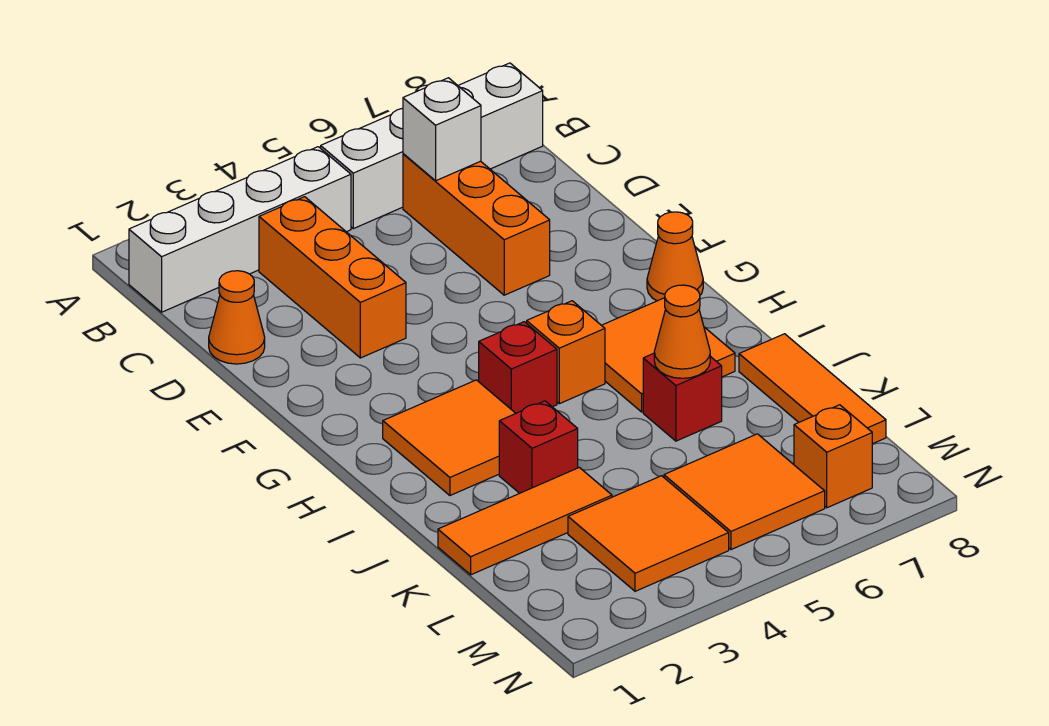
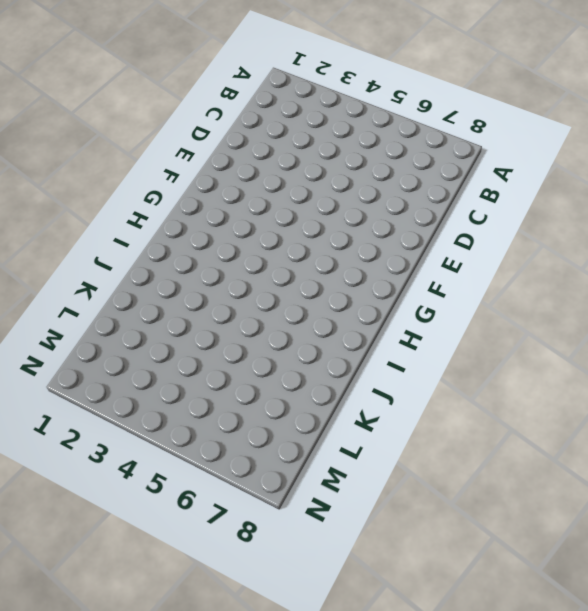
none -> white 1x4 brick [129,147,351,312]
none -> white 1x4 brick [321,63,543,229]
none -> orange 1x3 brick [259,197,406,358]

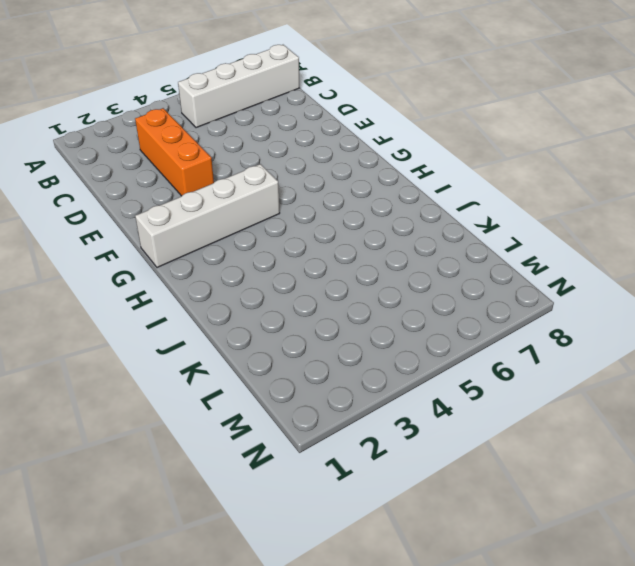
white 1x4 brick [135,164,280,268] -> white 1x4 brick moved to [129,147,351,312]
none -> orange 1x3 brick [403,154,550,295]
none -> orange 1x1 cone [209,271,265,364]
none -> orange 1x1 cone [647,212,703,301]

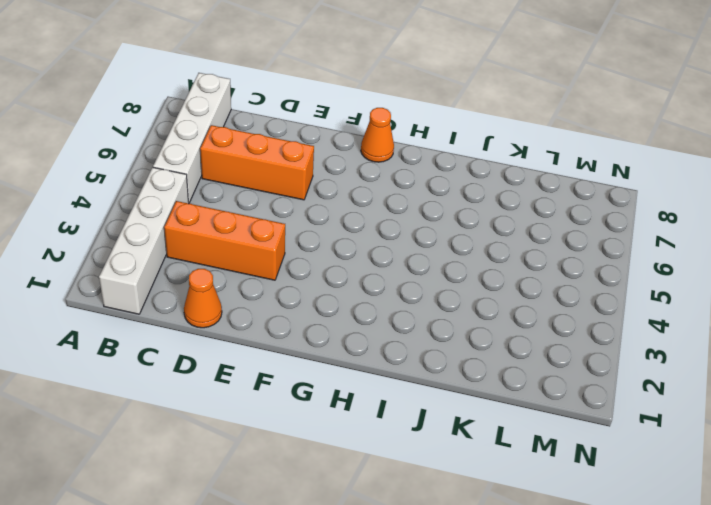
none -> orange 2x2 tile [383,380,516,495]
none -> red 1x1 brick [479,322,557,413]
none -> orange 1x1 brick [527,301,605,404]

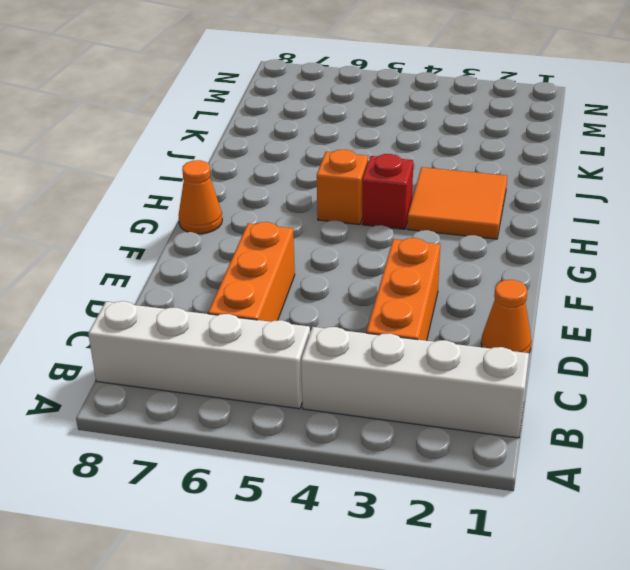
none -> orange 2x2 tile [602,298,735,412]
none -> red 1x1 brick [499,401,578,493]
none -> red 1x1 brick [643,353,722,441]

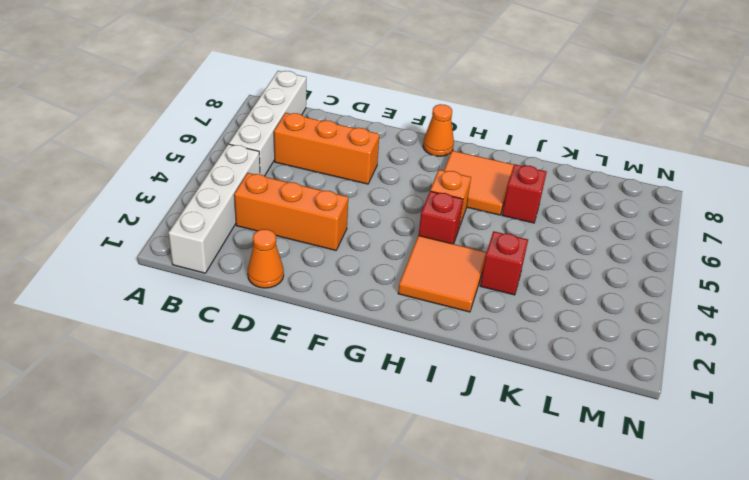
none -> orange 1x3 tile [739,334,886,444]
none -> orange 1x3 tile [438,467,612,575]
none -> orange 2x2 tile [568,476,729,591]

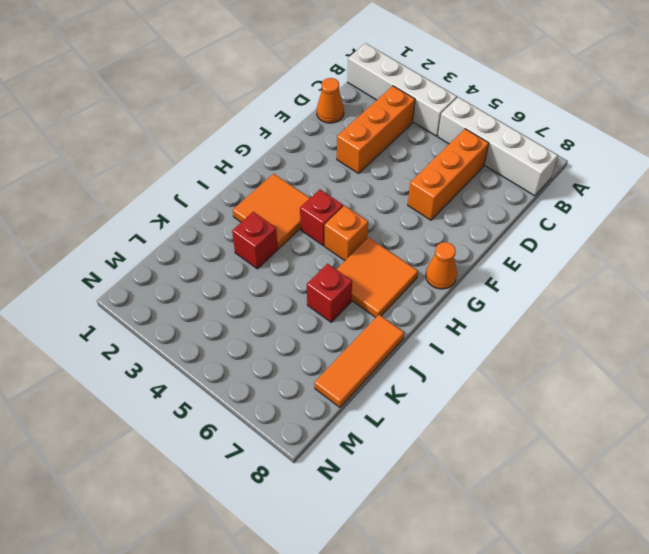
none -> orange 1x3 tile [438,467,612,575]
none -> orange 2x2 tile [568,476,729,591]
none -> orange 2x2 tile [664,434,825,550]

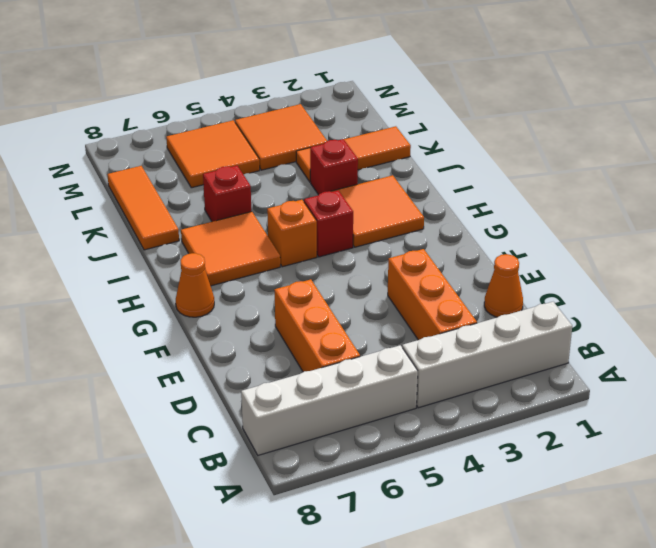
none -> orange 1x1 brick [794,405,872,508]
none -> white 1x1 brick [403,78,481,181]
none -> orange 1x1 cone [654,285,710,378]

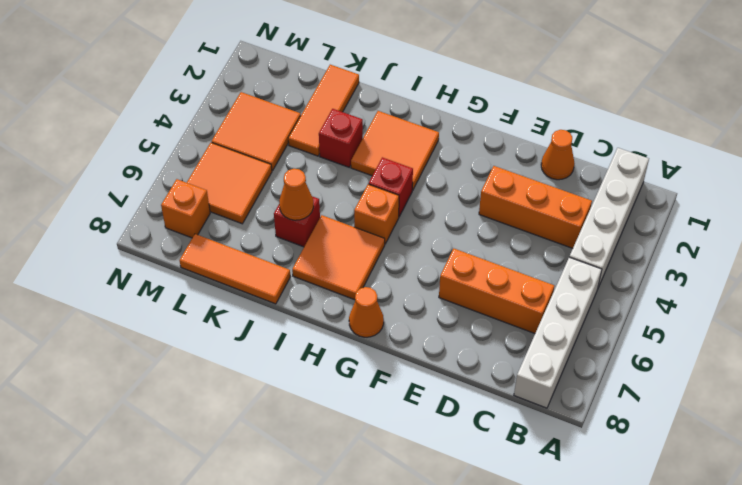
none -> white 1x1 brick [403,78,481,181]

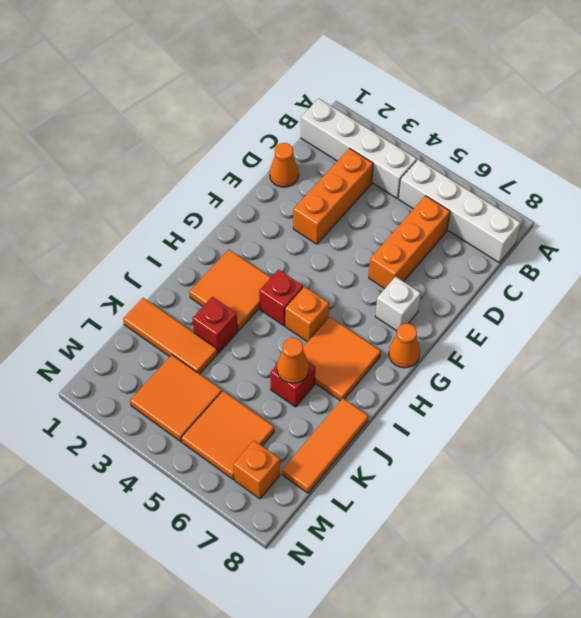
white 1x1 brick [375,277,421,331] -> white 1x1 brick moved to [403,78,481,181]

